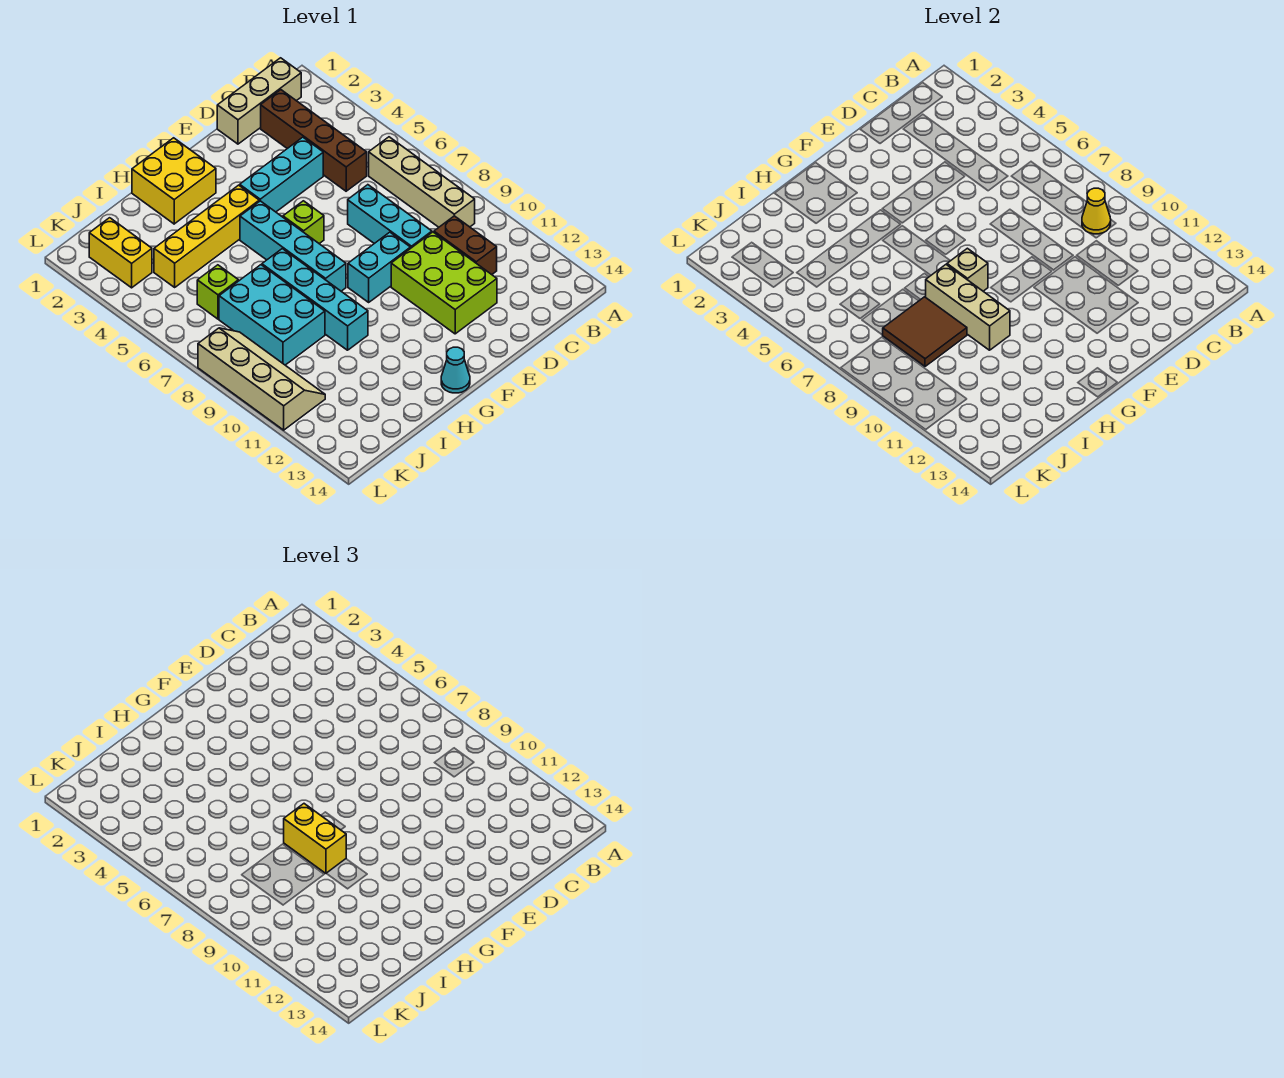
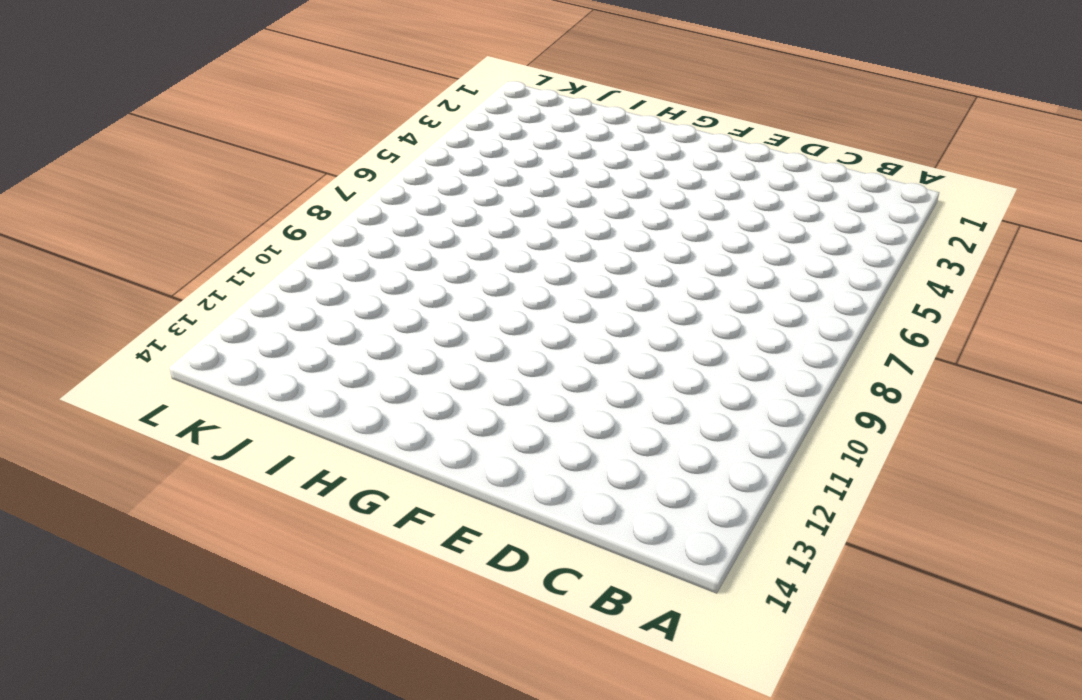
none -> tan 1x3 brick [217,58,301,144]
none -> tan 1x4 brick [369,137,475,227]
none -> brown 1x4 brick [261,90,367,191]

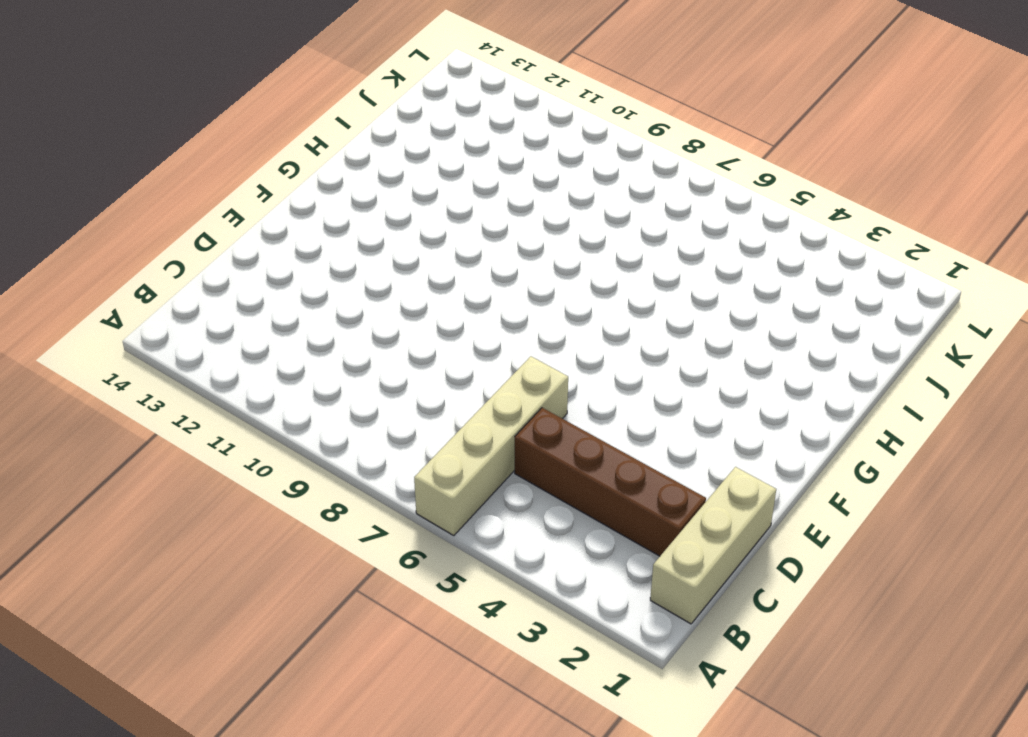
tan 1x4 brick [414,356,568,536] -> tan 1x4 brick turned to [369,137,475,227]
none -> brown 1x2 brick [434,216,497,275]
none -> cyan 1x3 brick [240,137,323,212]
none -> cyan 1x3 brick [348,185,432,249]

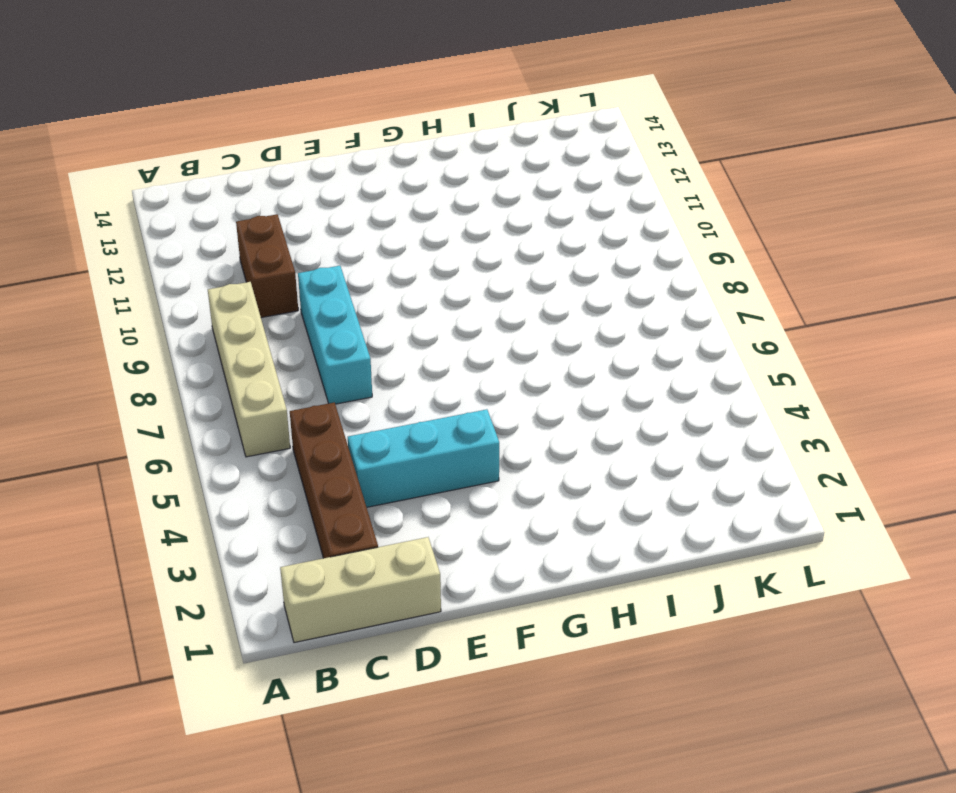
none -> lime 2x3 brick [391,232,497,334]
none -> cyan 1x2 brick [348,232,410,302]
none -> lime 1x1 brick [283,201,324,244]

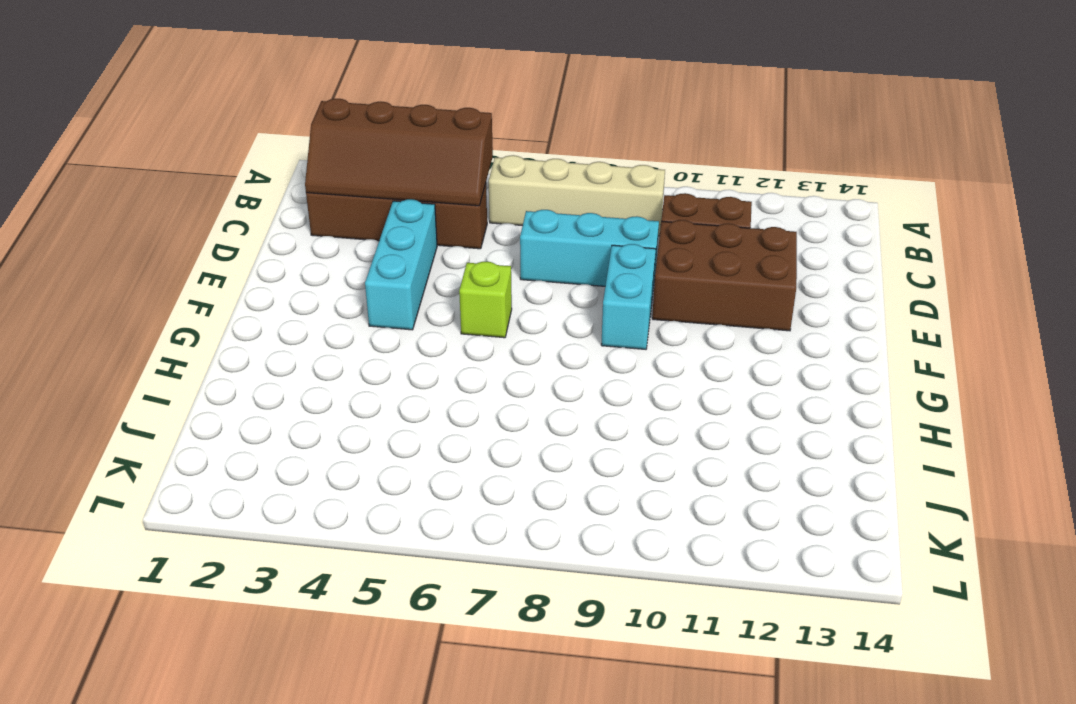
brown 2x4 slope [305,99,493,206] -> none
brown 2x3 brick [652,220,797,331] -> lime 2x3 brick [391,232,497,334]
none -> tan 1x3 brick [217,58,301,144]
none -> yellow 2x2 brick [132,138,216,224]
none -> yellow 1x4 brick [154,185,259,287]

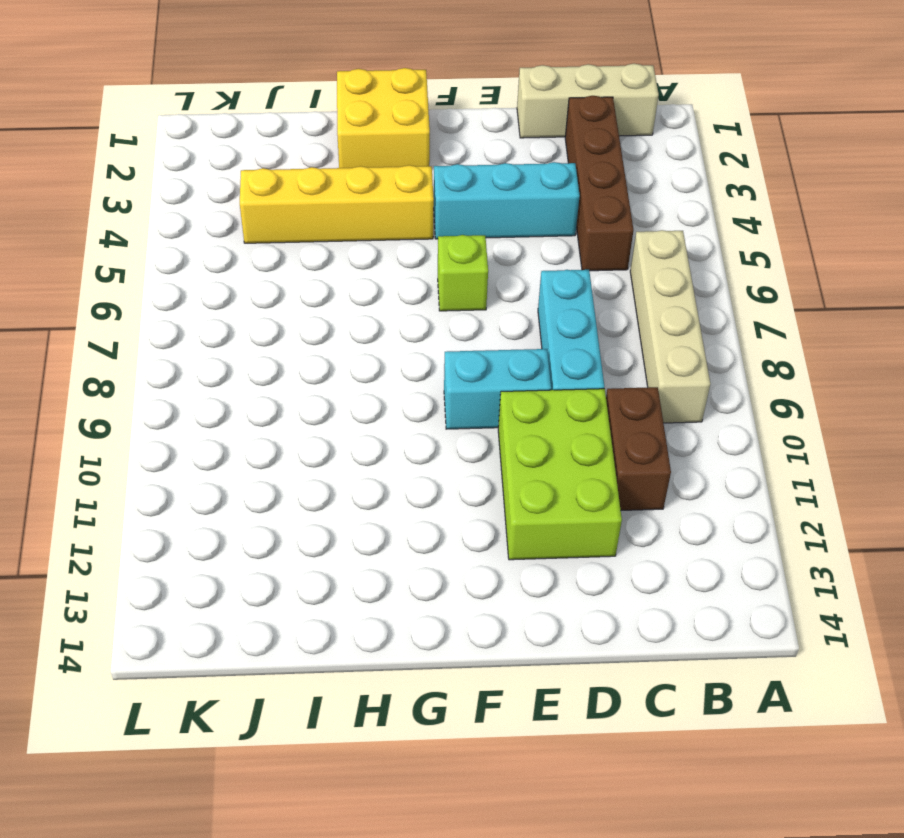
none -> cyan 1x4 brick [240,201,346,291]
none -> cyan 1x1 cone [441,347,470,393]
none -> cyan 1x4 brick [262,249,368,350]

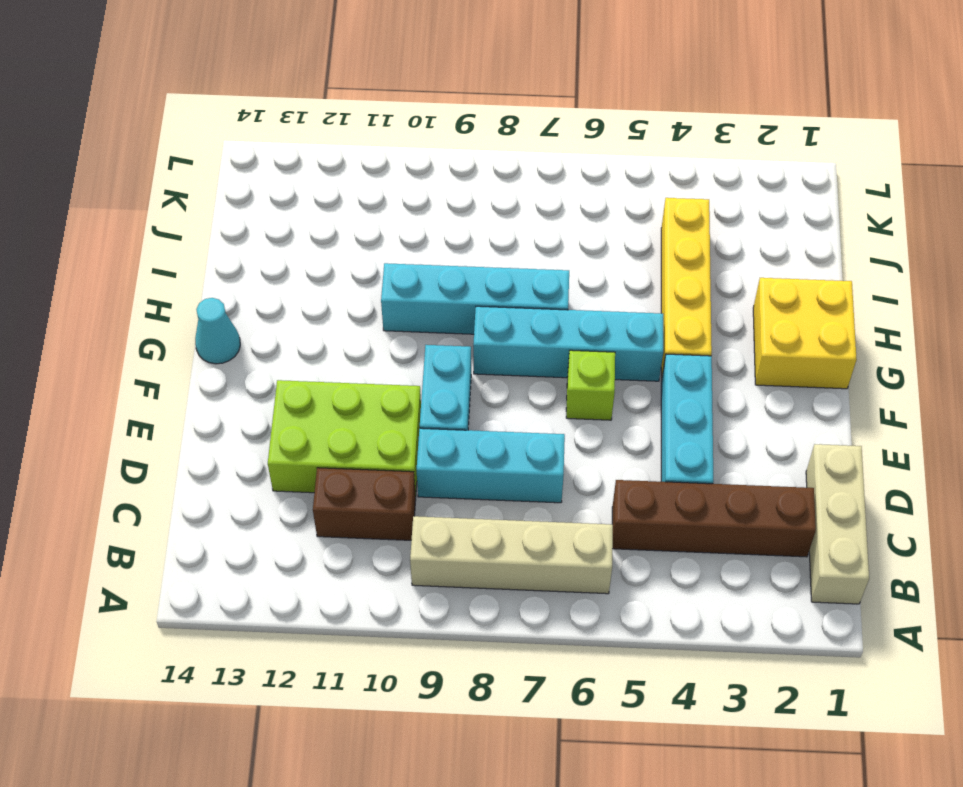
none -> cyan 2x3 brick [219,265,325,365]
none -> lime 1x1 brick [197,265,238,319]
none -> yellow 1x2 brick [89,218,152,288]

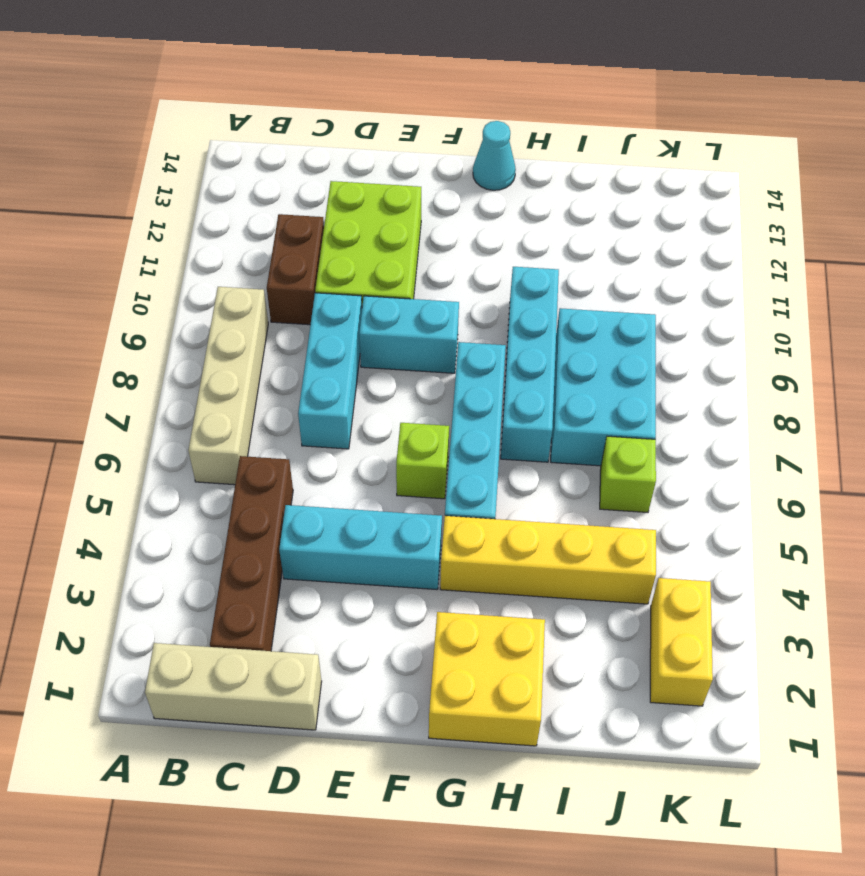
none -> tan 2x4 slope [198,328,325,430]
none -> yellow 1x1 cone [1082,188,1111,234]
none -> tan 1x1 brick [947,248,988,291]

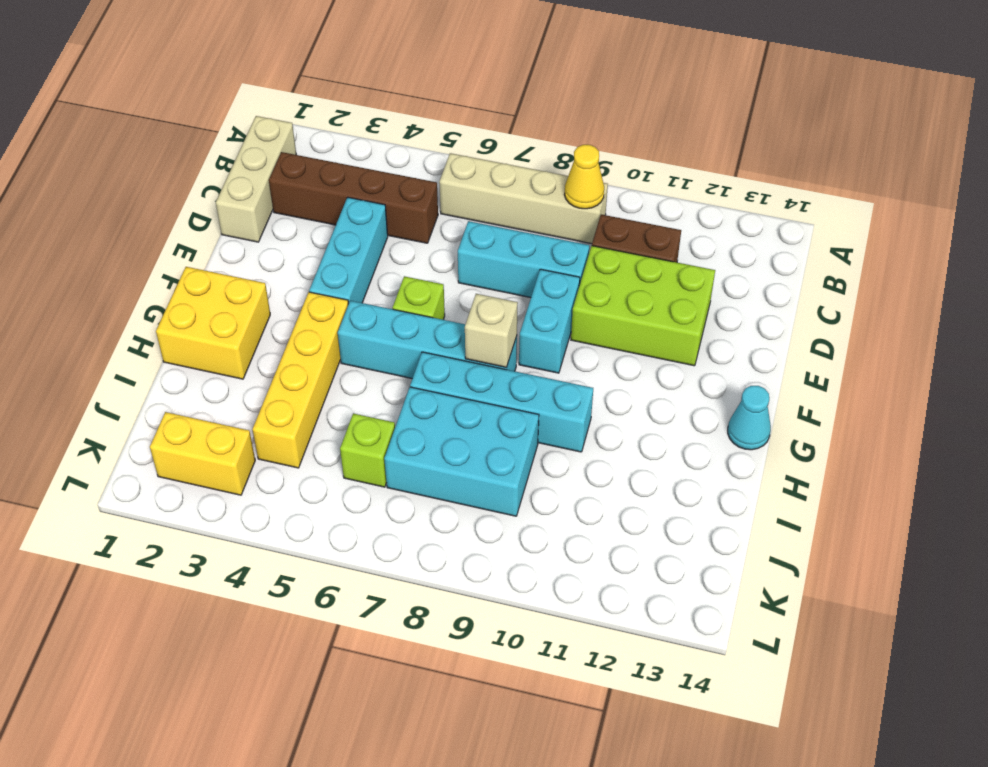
none -> tan 2x4 slope [198,328,325,430]
none -> tan 1x3 brick [926,265,1010,350]
none -> brown 2x2 tile [883,297,967,366]

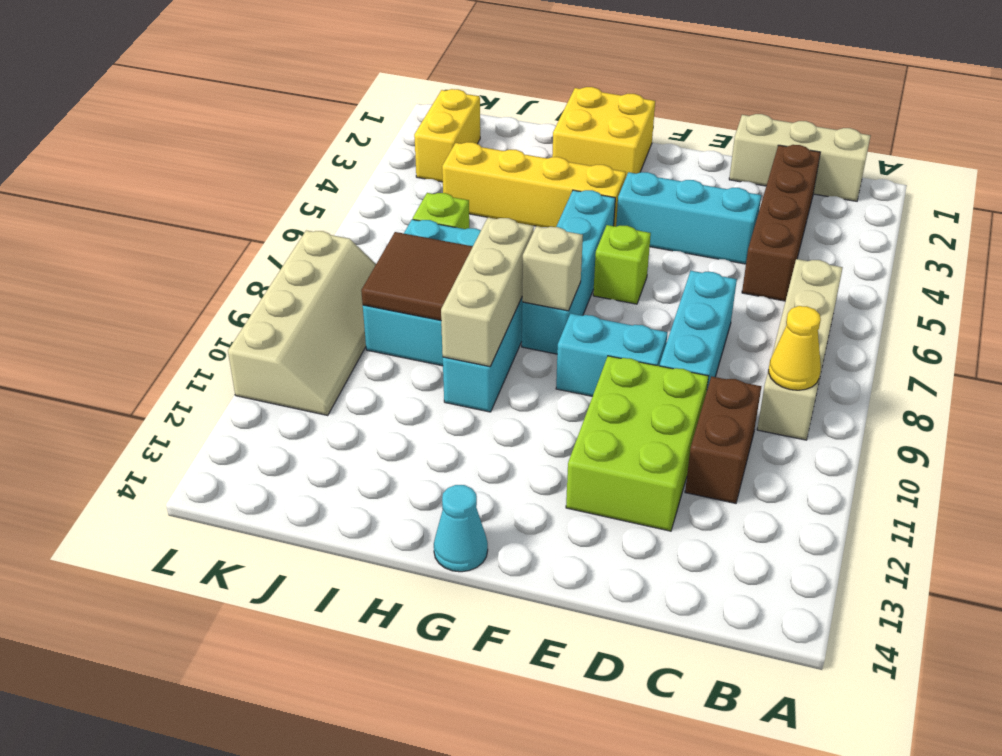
none -> yellow 1x2 brick [284,804,346,873]

